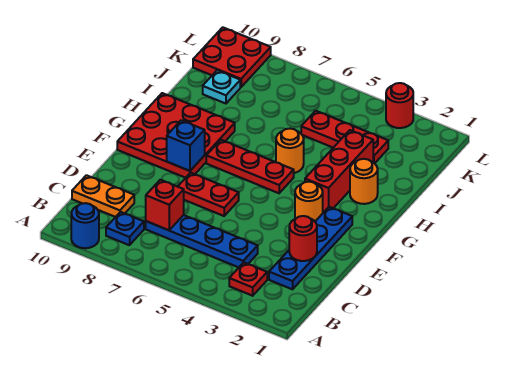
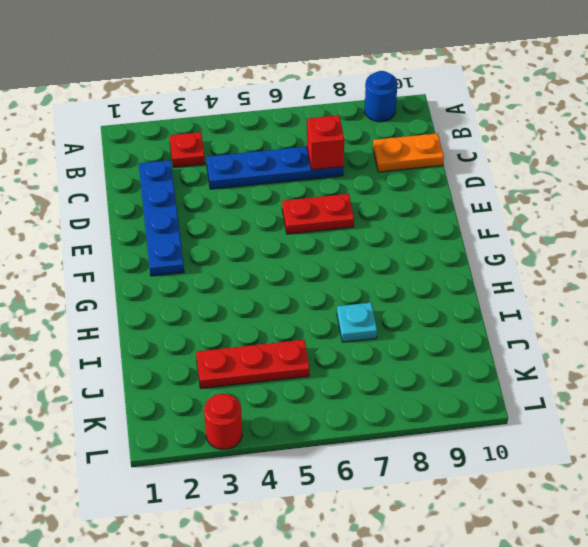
cyan 1x1 plate [337,303,377,342] -> cyan 1x1 plate moved to [203,70,240,104]
none -> blue 1x1 plate [106,212,144,245]
none -> orange 1x1 round brick [295,182,323,221]
none -> red 3x3 plate [117,93,235,178]

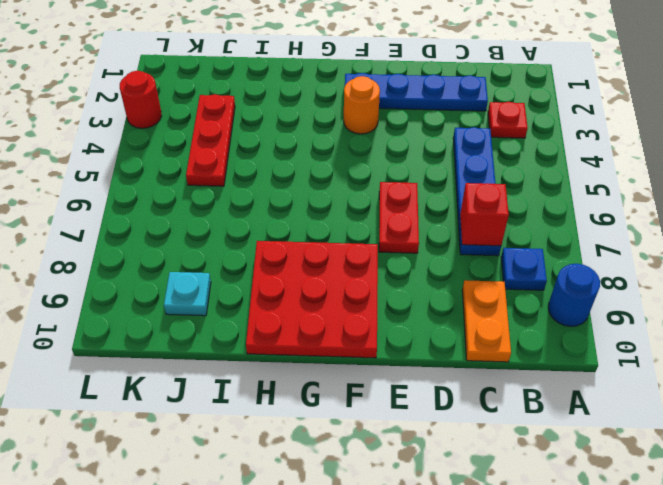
none -> red 1x3 brick [305,130,373,212]
none -> red 1x3 plate [206,140,294,193]
none -> orange 1x1 round brick [350,159,378,204]

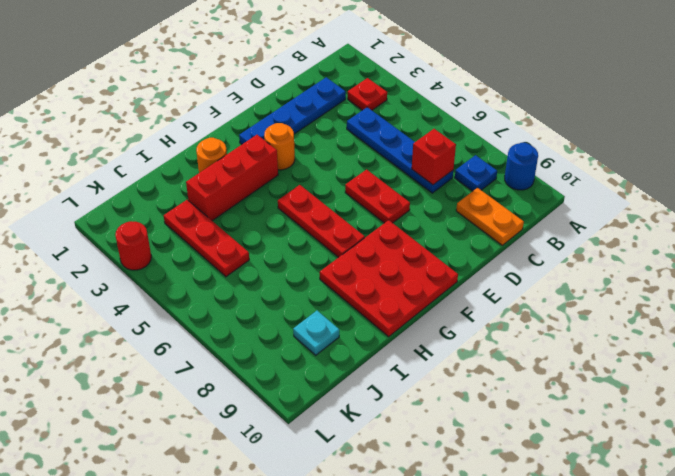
none -> orange 1x1 round brick [276,129,304,173]
none -> red 2x2 plate [193,27,271,87]
none -> red 1x1 round brick [289,216,317,261]

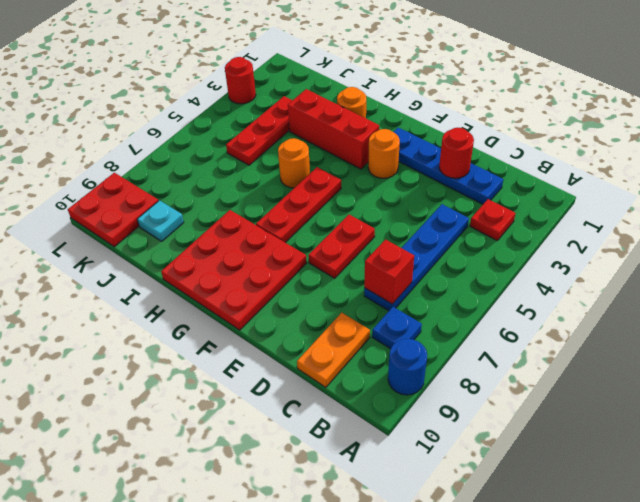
none -> blue 1x1 brick [167,120,205,171]

